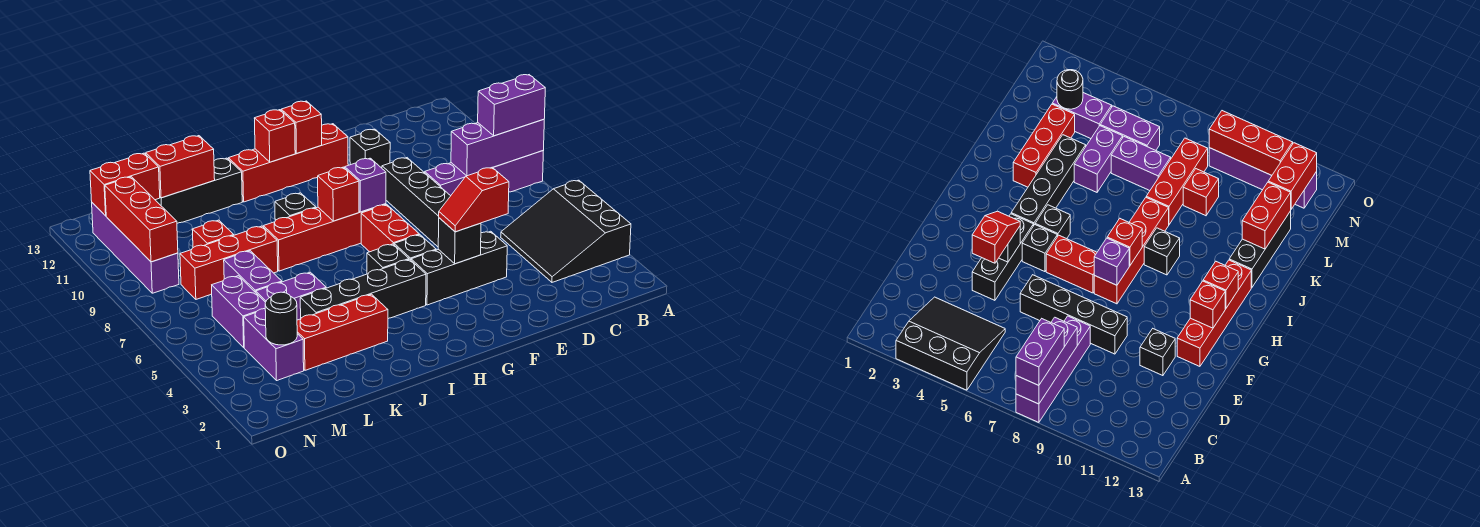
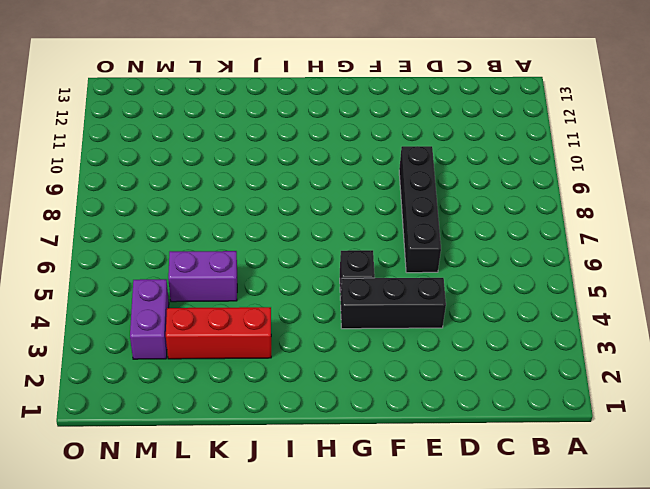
none -> black 3x3 slope [501,180,631,282]
none -> purple 1x4 brick [425,151,543,196]
none -> black 1x1 brick [350,129,390,168]
none -> red 1x4 brick [228,124,348,202]

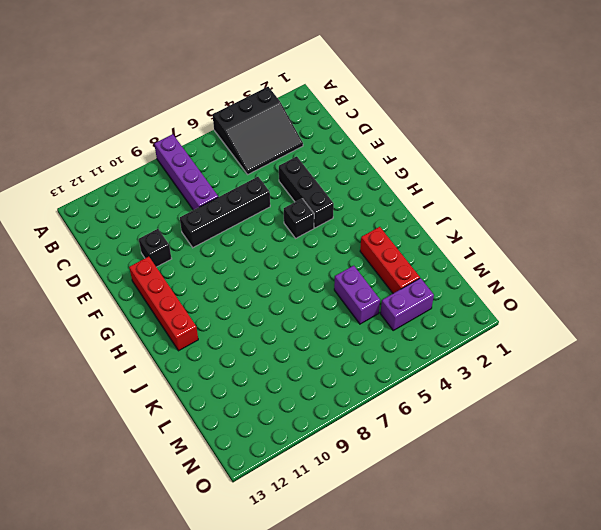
none -> red 1x2 brick [361,205,419,252]
none -> red 1x4 brick [263,204,386,271]
none -> black 1x4 brick [300,259,426,319]
none -> black 1x1 brick [367,244,409,274]

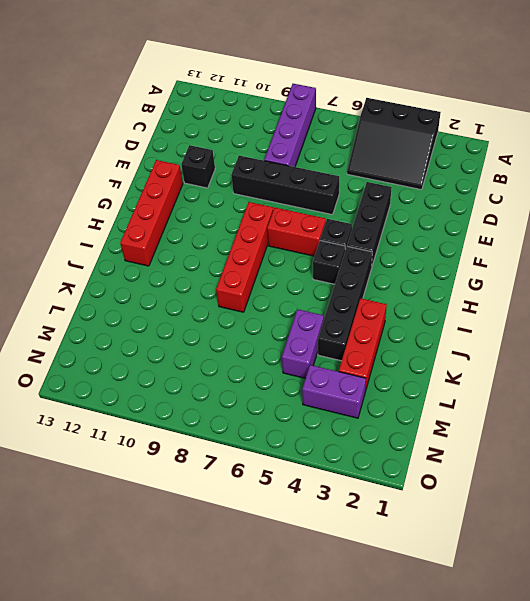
none -> black 1x1 brick [275,193,316,220]
none -> black 1x3 brick [156,158,242,223]
none -> red 1x3 brick [180,226,278,299]
none -> purple 1x2 brick [224,251,282,292]

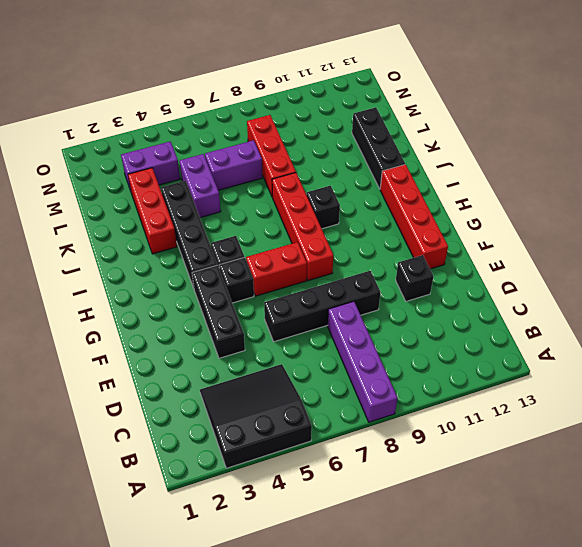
none -> red 1x1 brick [192,220,234,248]
none -> purple 1x2 brick [212,276,266,347]
none -> purple 1x4 brick [92,203,179,293]
none -> purple 1x3 brick [451,119,544,176]

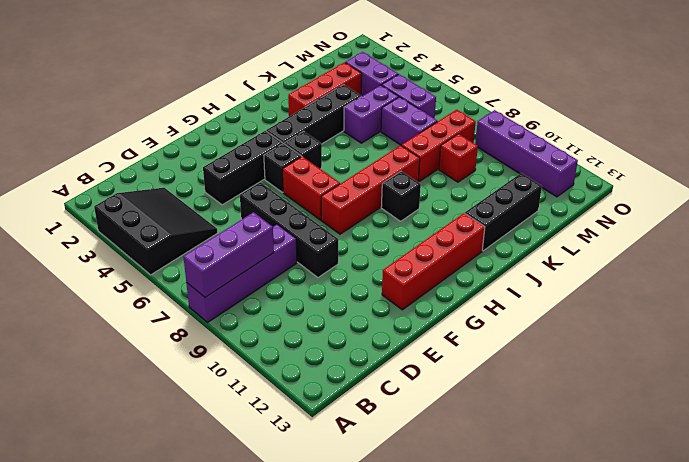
none -> black 1x1 brick [350,129,390,168]
none -> black 1x1 brick [438,218,481,264]
none -> purple 1x1 brick [345,158,386,212]
none -> red 1x1 brick [281,101,322,153]

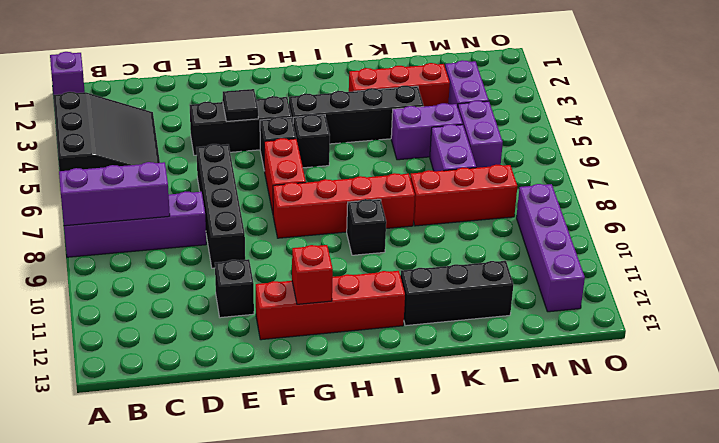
purple 1x1 brick [50,52,85,95] -> purple 1x1 brick moved to [345,158,386,212]
black 1x1 tile [223,89,258,121] -> black 1x1 brick [438,218,481,264]
none -> red 1x1 brick [192,220,234,248]
none -> red 1x1 brick [318,167,359,221]
none -> red 1x1 brick [254,110,295,162]
none -> red 1x2 brick [146,136,215,198]

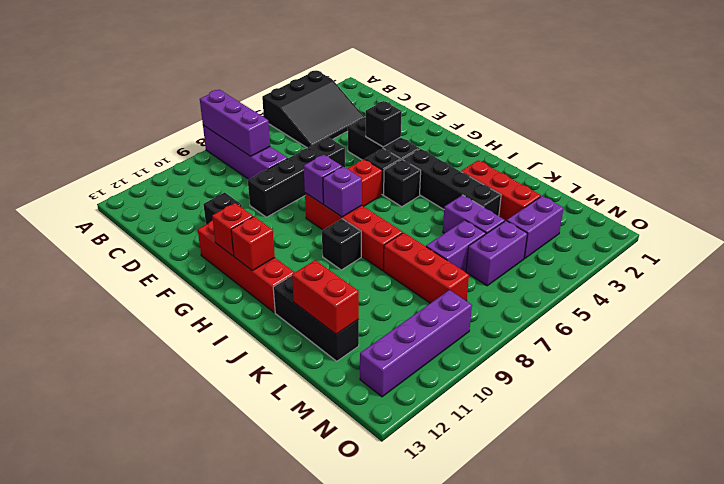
purple 1x1 brick [323,167,362,217] -> red 1x1 brick [318,167,359,221]
none -> red 1x1 brick [192,220,234,248]
none -> black 1x1 round brick [265,292,297,345]
none -> red 1x2 brick [90,153,160,216]
none -> red 1x3 brick [105,177,178,262]

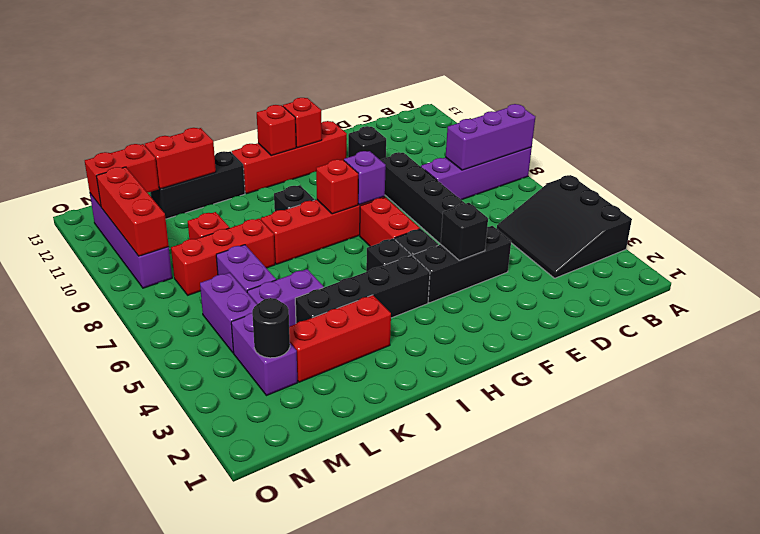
none -> purple 1x2 brick [478,75,545,136]
none -> red 1x2 slope [439,167,509,232]

